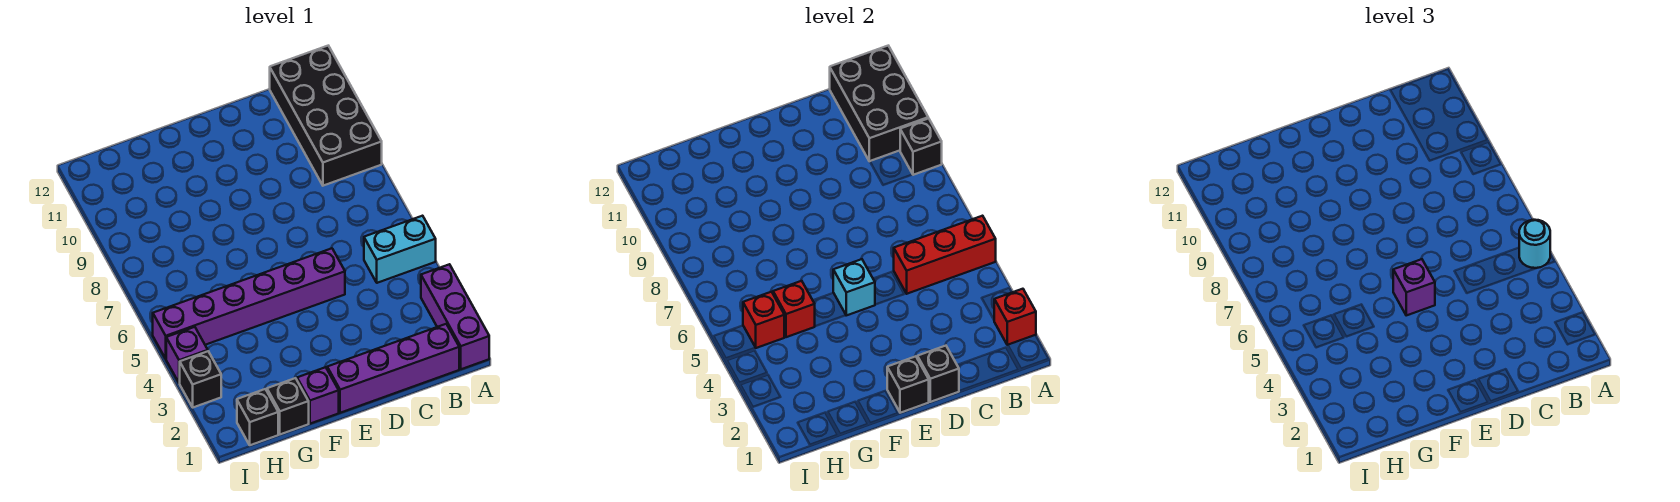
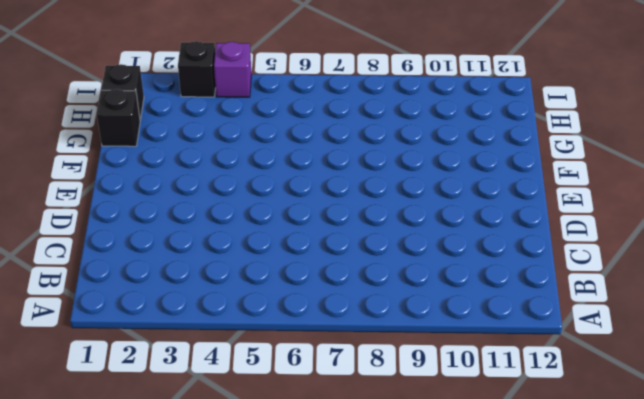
none -> purple 1x3 brick [421,264,489,369]
none -> cyan 1x2 brick [364,216,436,283]
none -> black 2x4 brick [270,46,382,186]

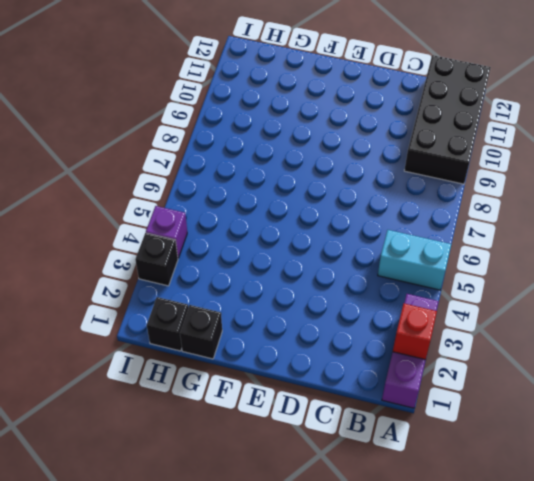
none -> purple 1x4 brick [327,324,459,413]
none -> purple 1x6 brick [153,248,345,359]
none -> purple 1x1 brick [297,367,339,424]

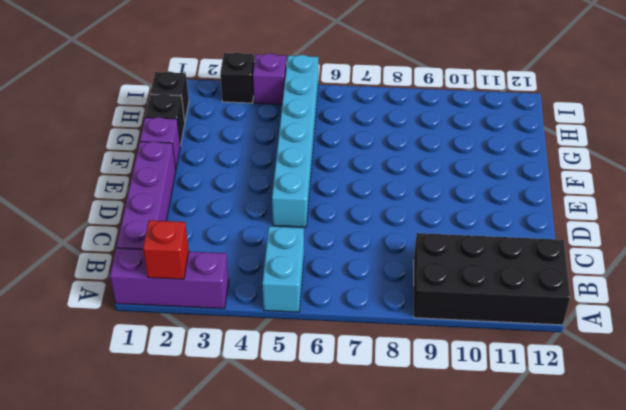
cyan 1x6 brick [272,55,318,227] -> purple 1x6 brick [153,248,345,359]
none -> red 1x3 brick [894,216,996,294]
none -> black 1x1 brick [900,118,942,175]
none -> black 2x3 brick [830,46,928,161]

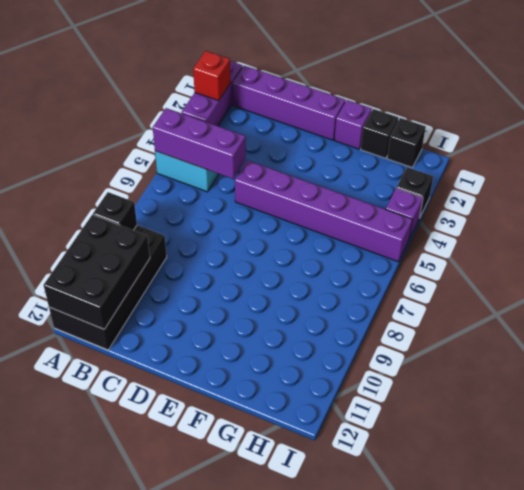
purple 1x3 brick [153,108,246,179] -> red 1x3 brick [894,216,996,294]
none -> black 1x1 brick [917,346,959,402]
none -> black 1x1 brick [887,356,929,413]
none -> cyan 1x1 brick [833,259,875,315]

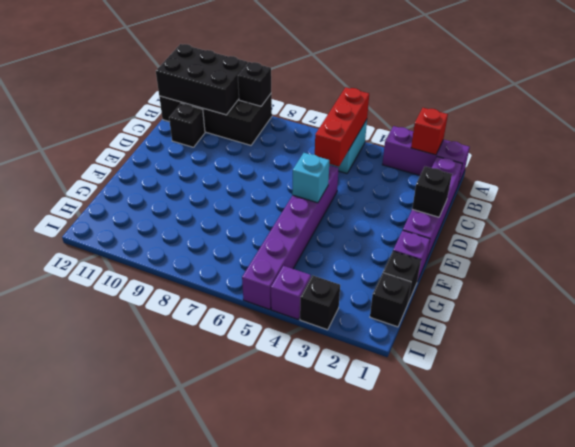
black 1x1 brick [169,103,205,147] -> black 1x1 brick moved to [887,356,929,413]
none -> red 1x1 brick [773,281,815,337]
none -> red 1x1 brick [743,292,784,348]
none -> cyan 1x1 round brick [1519,220,1550,268]

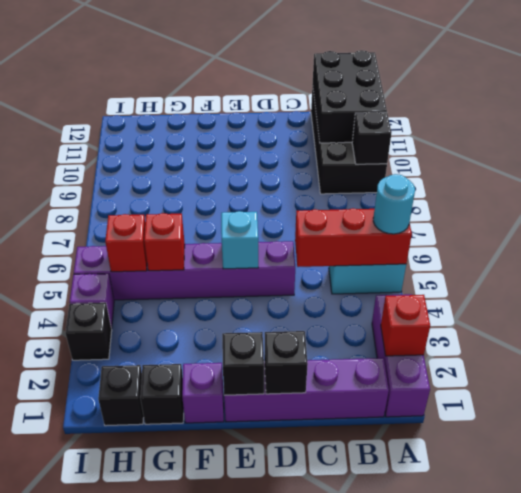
none -> purple 1x1 brick [1393,259,1435,315]

